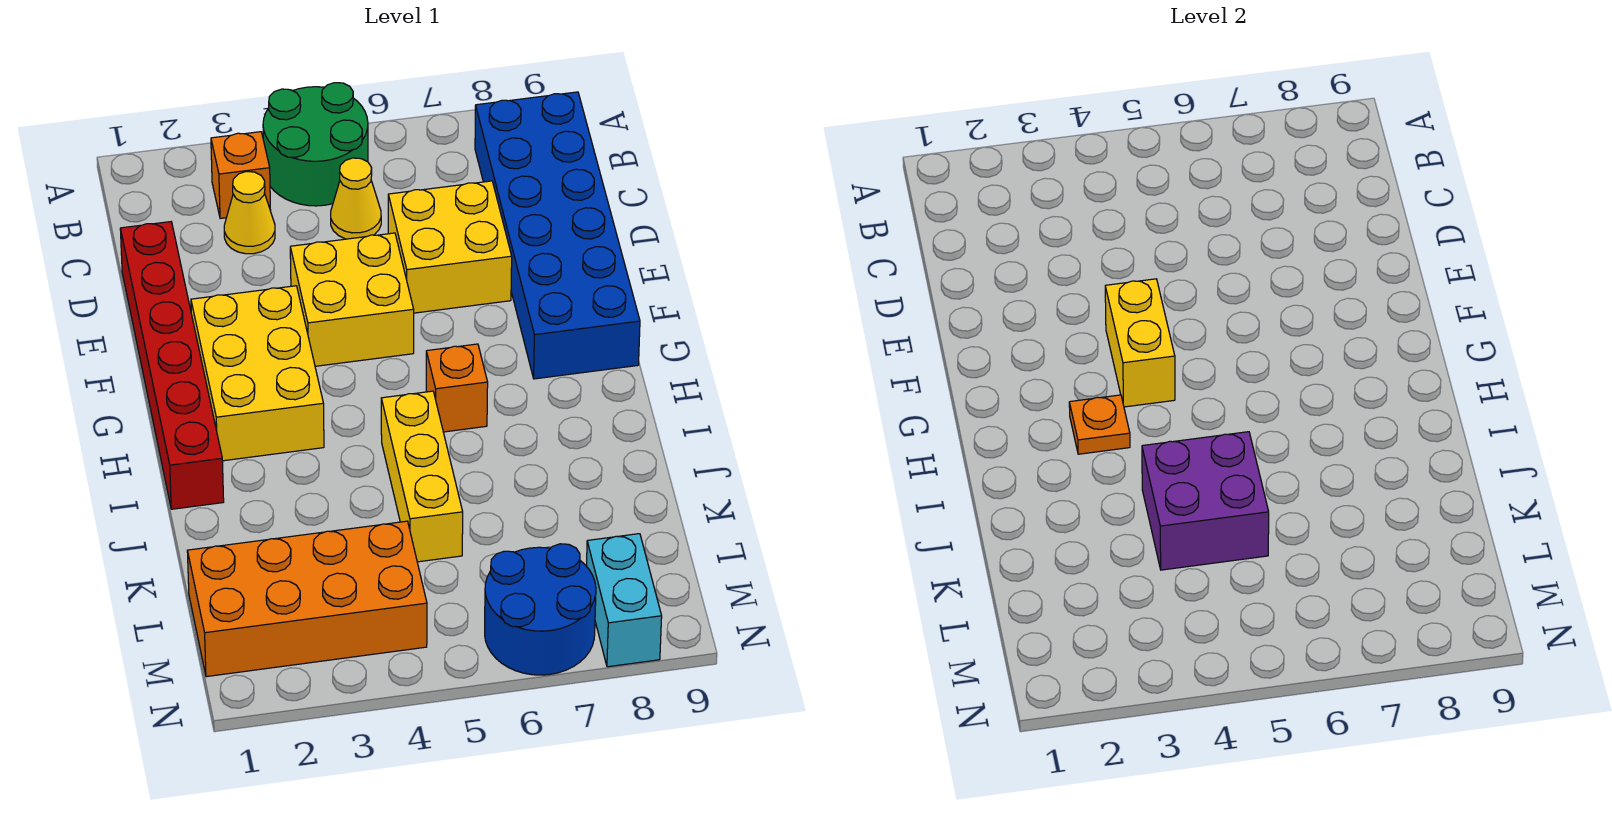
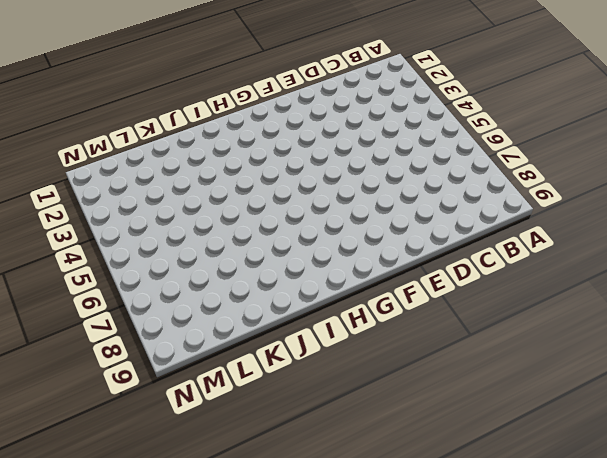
none -> green 2x2 round brick [263,83,368,206]
none -> orange 1x1 brick [211,132,271,219]
none -> blue 2x6 brick [475,92,640,379]

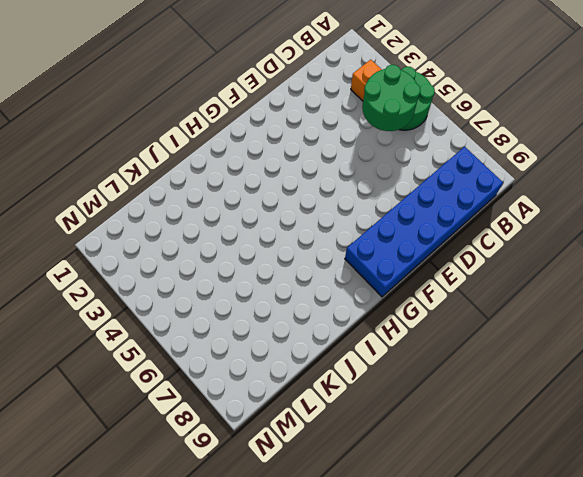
green 2x2 round brick [362,65,420,131] -> none
none -> yellow 1x1 cone [224,171,275,254]
none -> yellow 1x1 cone [331,158,381,239]
none -> red 1x6 brick [120,222,224,509]

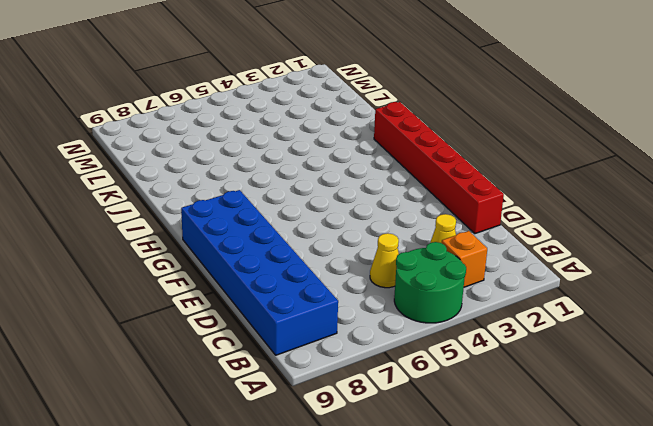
none -> yellow 2x2 brick [388,181,512,313]
none -> yellow 2x2 brick [290,233,414,366]
none -> yellow 2x3 brick [191,286,324,461]

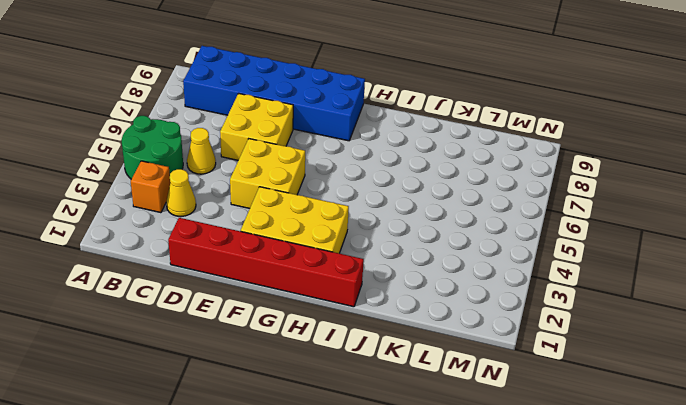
none -> orange 1x1 brick [426,344,488,432]
none -> yellow 1x3 brick [381,391,463,562]
none -> orange 2x4 brick [187,521,427,677]

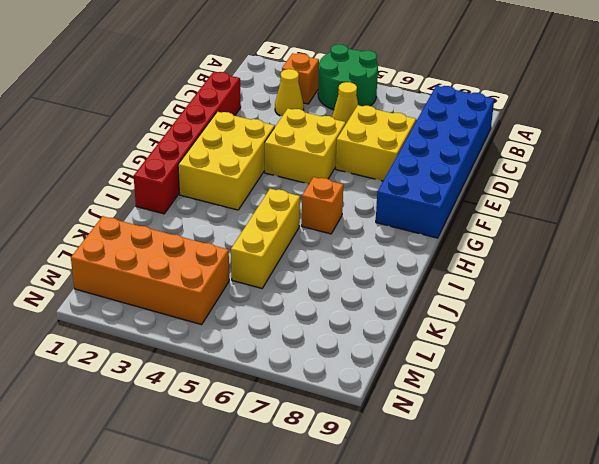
none -> blue 2x2 round brick [485,544,596,675]
none -> cyan 1x2 brick [586,534,662,667]
none -> yellow 1x2 brick [1105,279,1175,407]

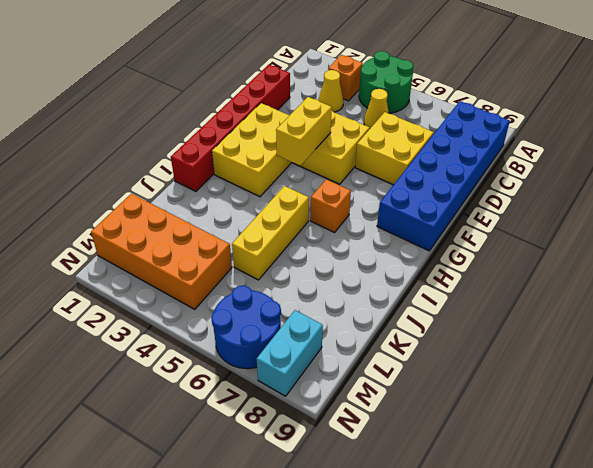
none -> orange 1x1 plate [1069,395,1130,454]
none -> purple 2x2 brick [1142,432,1269,570]

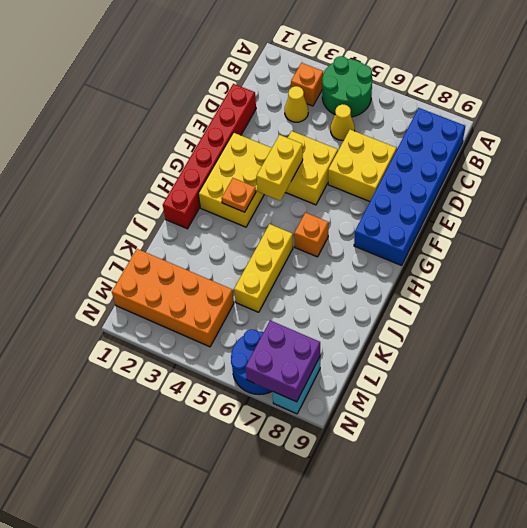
purple 2x2 brick [245,321,320,402] -> purple 2x2 brick moved to [1142,432,1269,570]

